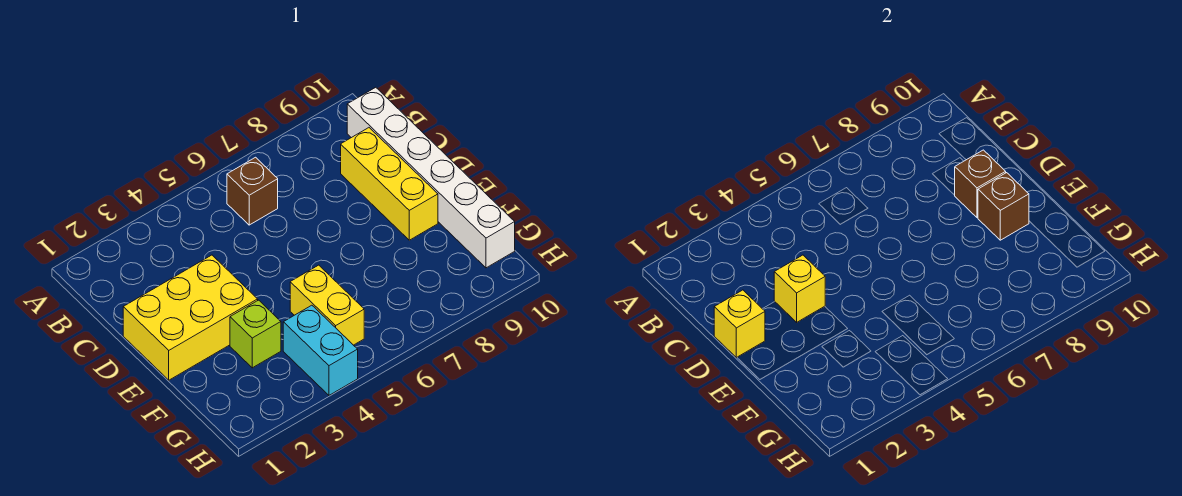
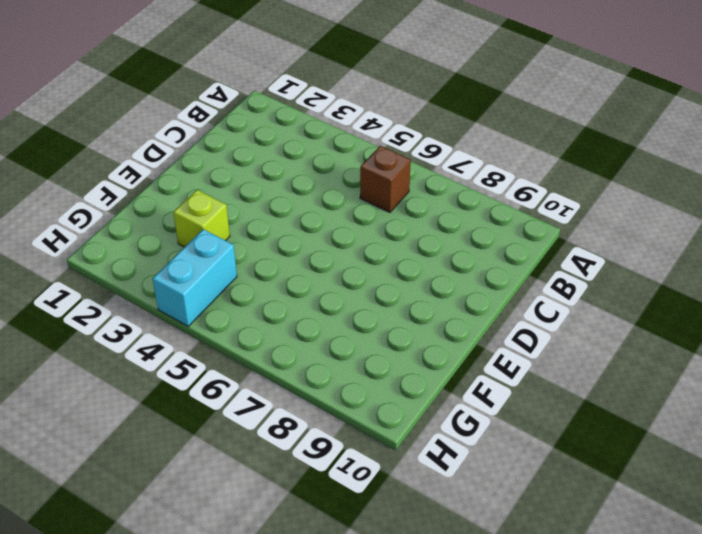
none -> white 1x6 brick [347,87,515,268]
none -> yellow 1x3 brick [341,128,438,240]

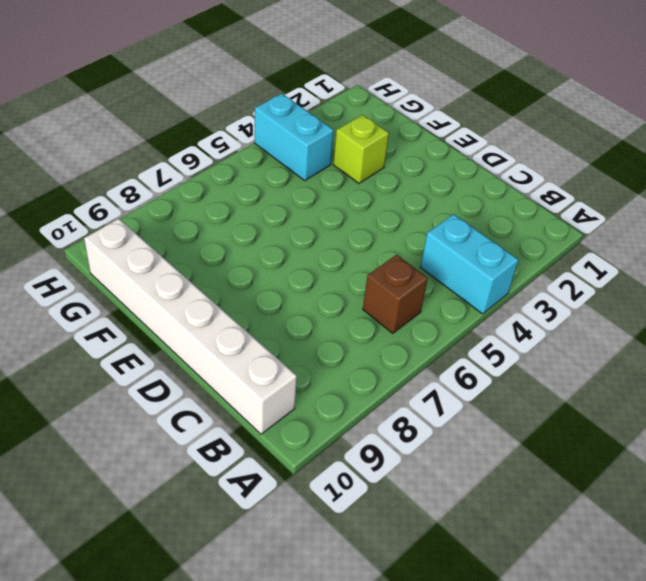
cyan 1x2 brick [421,214,518,314] -> none
none -> yellow 1x3 brick [341,128,438,240]
none -> yellow 2x3 brick [123,255,258,380]

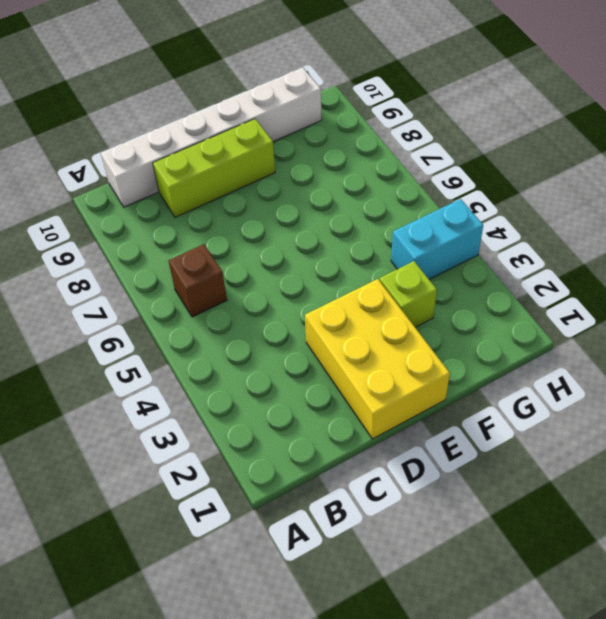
lime 1x3 brick [153,119,275,217] -> yellow 1x3 brick [341,128,438,240]
none -> yellow 1x2 brick [290,265,364,345]
none -> yellow 1x1 brick [714,290,765,358]

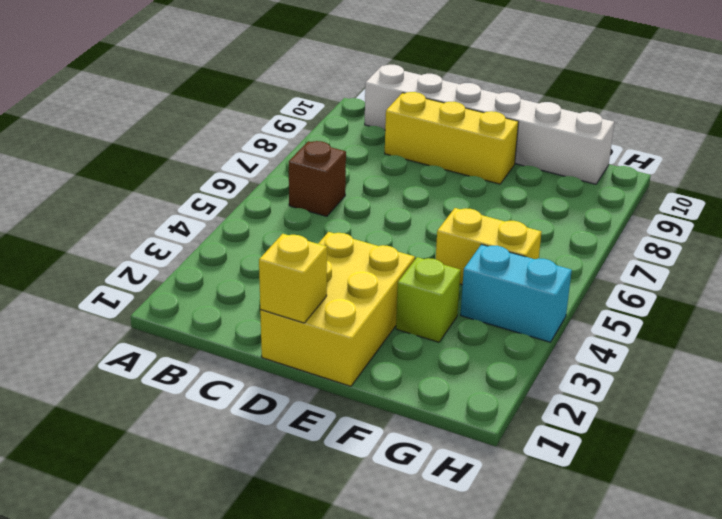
none -> yellow 1x1 brick [774,255,825,322]
none -> brown 1x1 brick [955,150,1006,218]

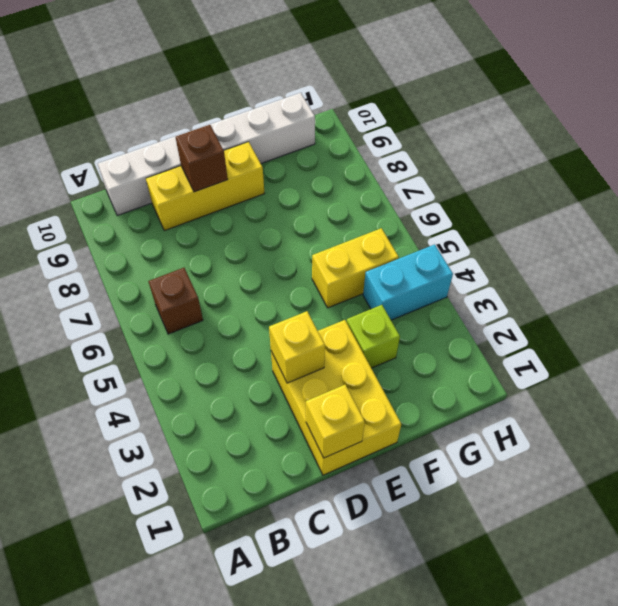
none -> brown 1x1 brick [978,173,1029,240]

